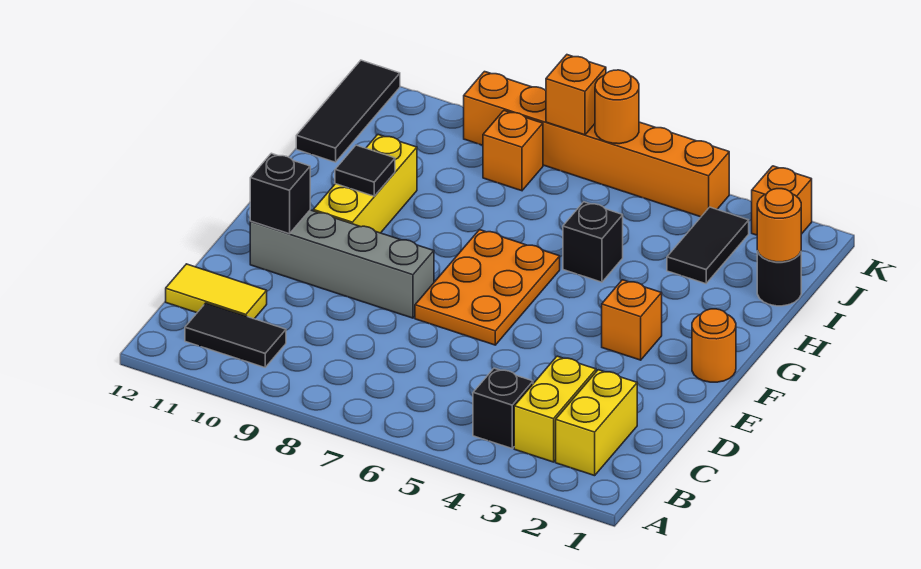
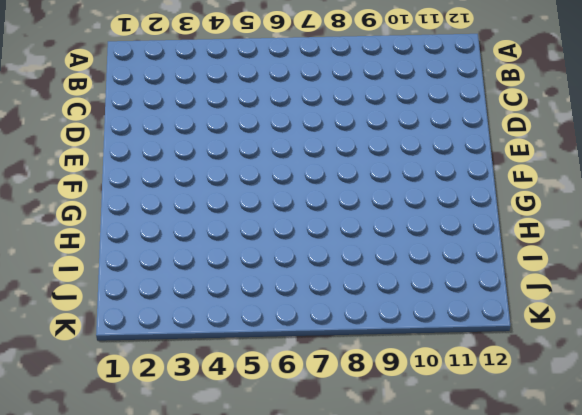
none -> yellow 1x2 brick [556,370,637,476]
none -> yellow 1x2 brick [514,356,596,462]
none -> black 1x1 brick [473,368,533,448]

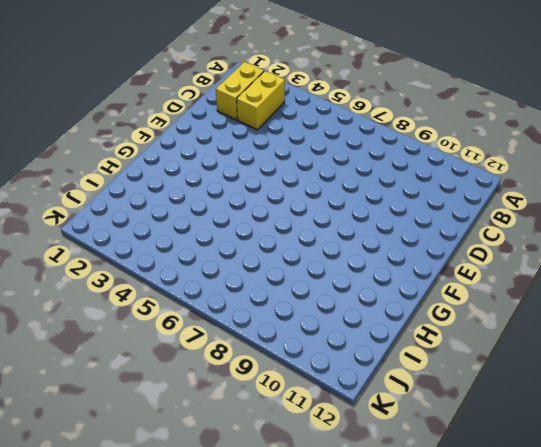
none -> black 1x1 brick [473,368,533,448]
none -> black 1x2 tile [185,303,286,367]
none -> yellow 1x2 tile [166,264,267,319]

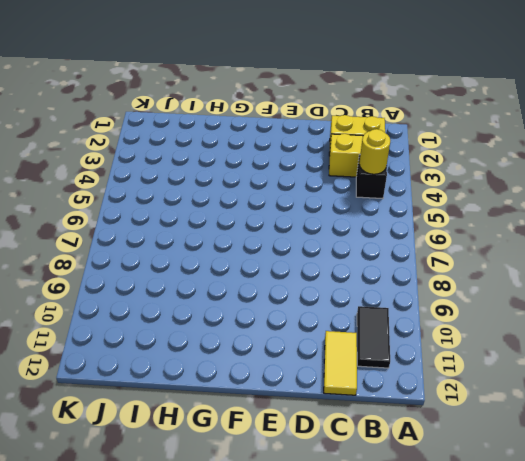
yellow 1x1 round brick [359,129,390,174] -> none
none -> orange 2x3 plate [415,230,560,345]
none -> grey 1x4 brick [250,210,434,318]
none -> orange 1x1 round brick [692,309,736,382]

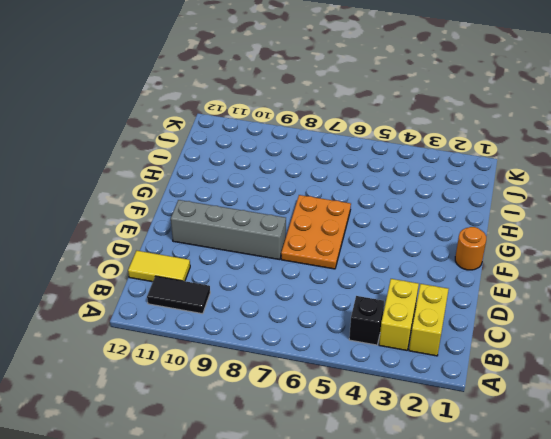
none -> orange 1x1 brick [602,280,662,360]
none -> yellow 1x3 brick [313,135,417,233]
none -> black 1x1 brick [563,202,623,282]

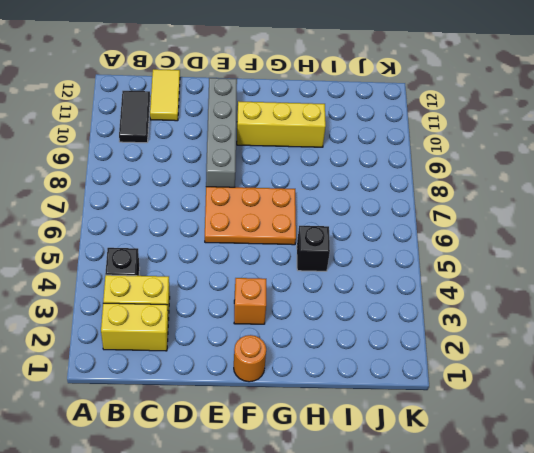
none -> black 1x1 round brick [757,251,801,306]
none -> black 1x2 tile [667,207,749,284]
none -> black 1x3 tile [296,60,400,162]

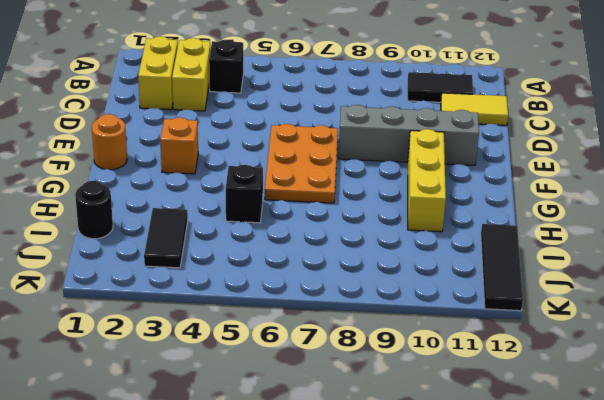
none -> orange 1x1 brick [483,111,543,191]
none -> orange 1x1 brick [752,166,812,235]
none -> orange 1x6 brick [463,72,729,217]

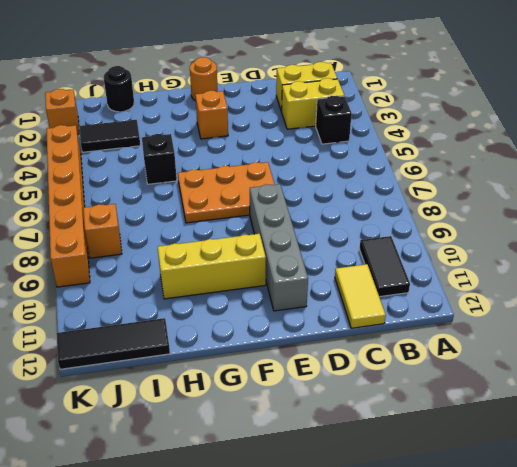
none -> black 1x1 brick [250,153,310,234]
none -> black 1x1 tile [335,145,395,196]
none -> orange 1x1 round brick [757,189,801,262]

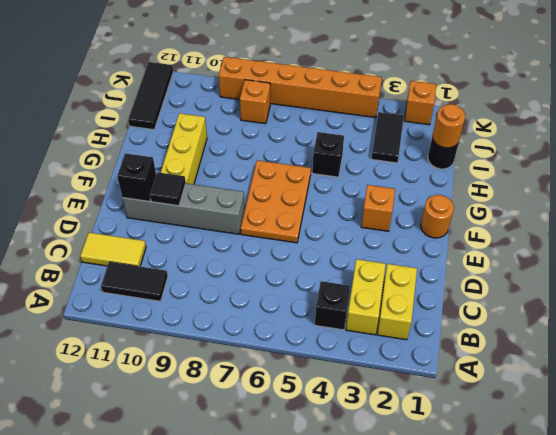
black 1x1 tile [150,172,186,206] -> black 1x1 tile moved to [335,145,395,196]
none -> orange 1x1 round brick [595,70,639,144]
none -> orange 1x1 brick [546,55,606,135]

